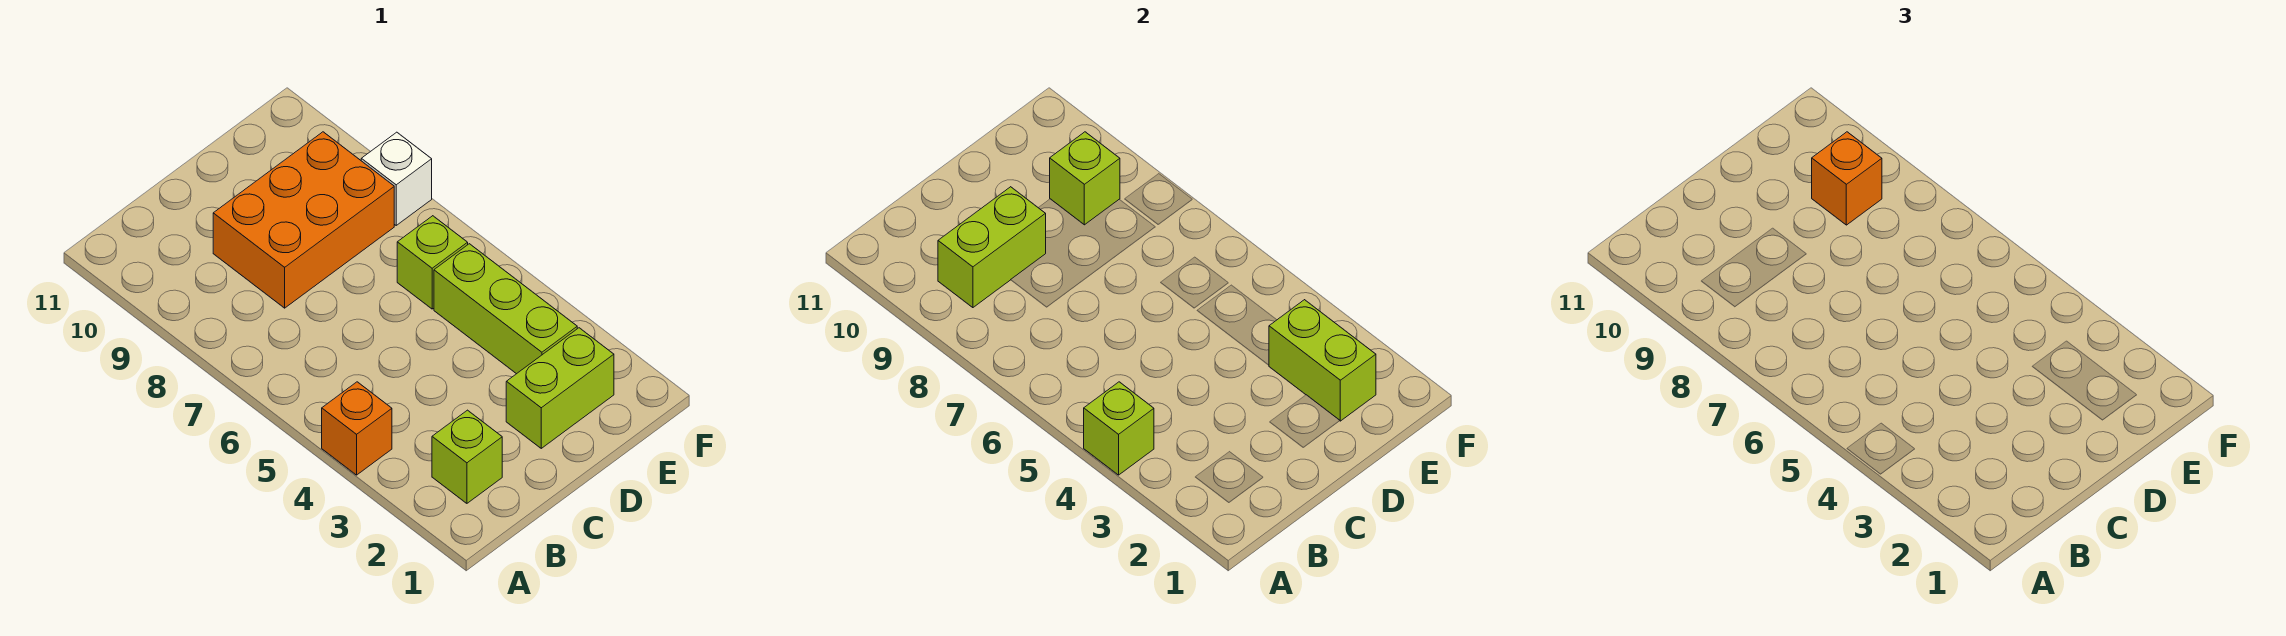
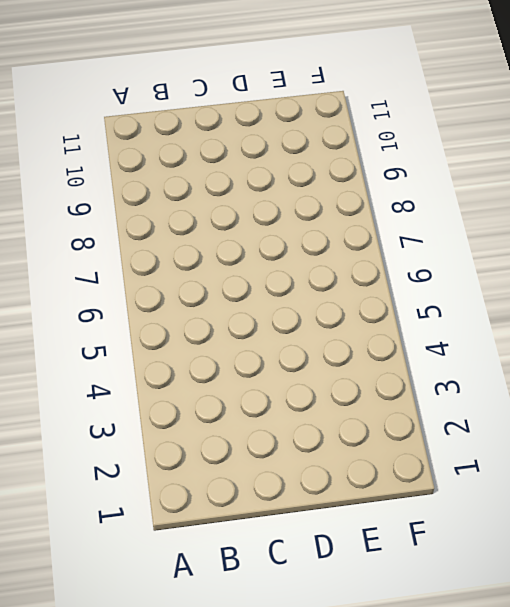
none -> orange 1x1 brick [322,382,392,475]
none -> lime 1x1 brick [432,410,502,503]
none -> orange 2x3 brick [213,132,394,308]

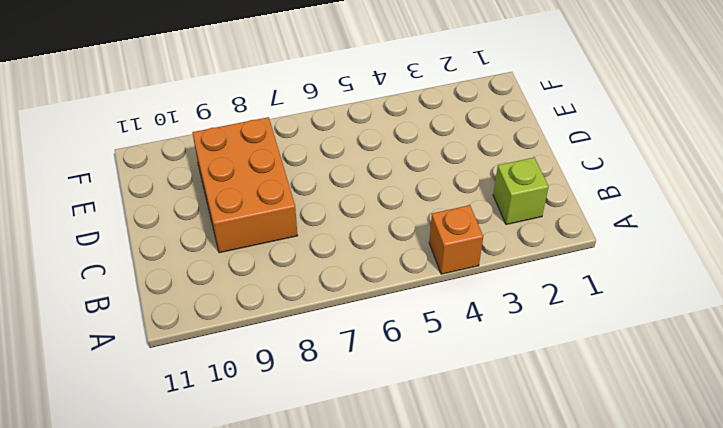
none -> lime 1x2 brick [506,328,614,448]
none -> lime 1x3 brick [434,244,577,374]
none -> lime 1x1 brick [397,216,468,309]

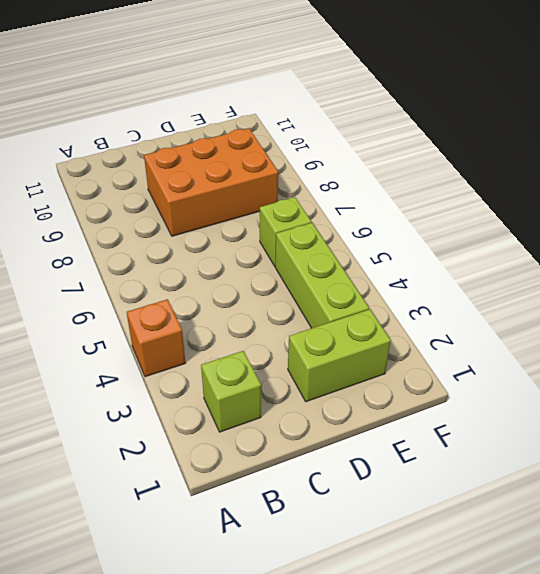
none -> white 1x1 brick [361,132,432,225]
none -> lime 1x1 brick [1084,382,1154,475]
none -> lime 1x2 brick [938,187,1046,308]

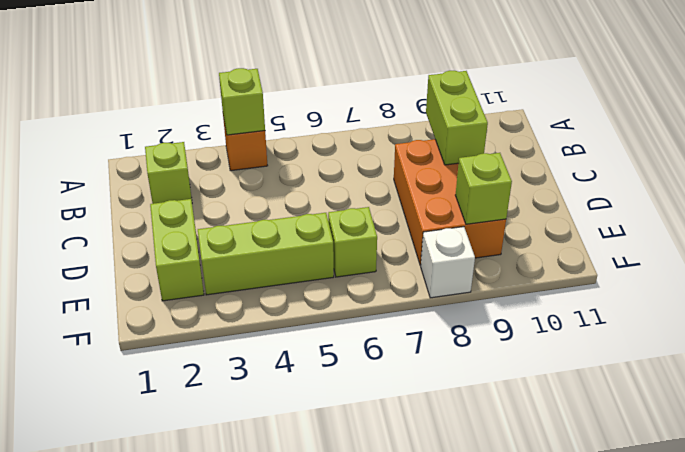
none -> lime 1x2 brick [1269,300,1376,421]
none -> orange 1x1 brick [1812,132,1882,225]

